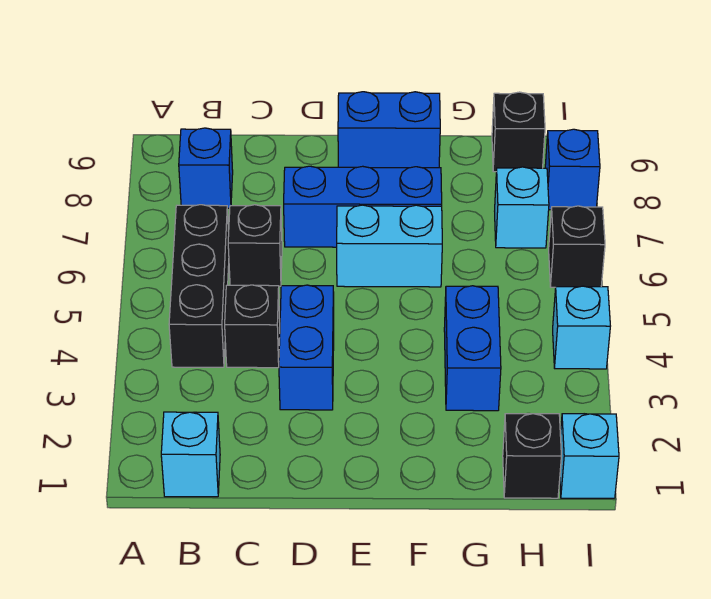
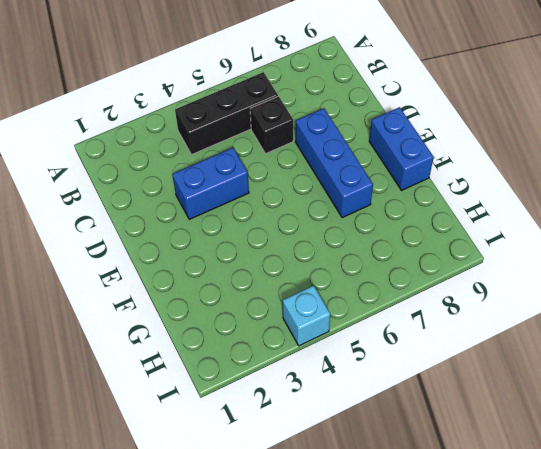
none -> cyan 1x1 brick [161,412,220,497]
none -> blue 1x1 brick [179,128,233,208]
none -> black 1x1 brick [225,285,280,368]

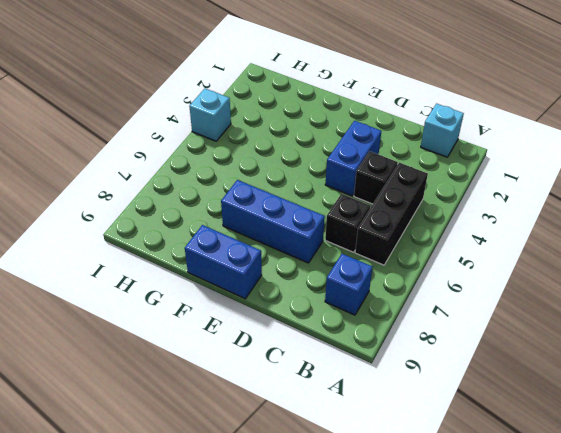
none -> cyan 1x2 brick [337,205,442,287]
none -> blue 1x2 brick [444,286,501,411]
none -> black 1x1 brick [503,414,561,498]

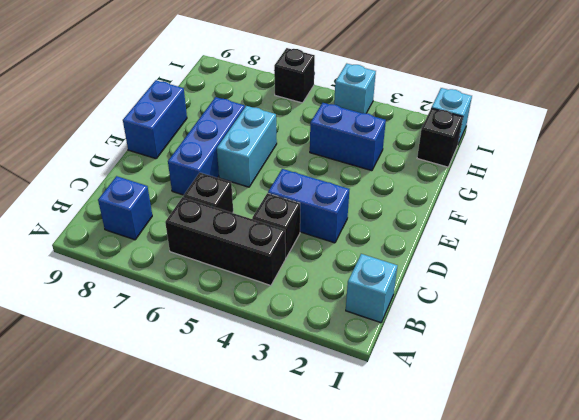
none -> cyan 1x1 brick [495,167,549,248]
none -> black 1x1 brick [492,92,545,172]
none -> blue 1x1 brick [545,129,600,210]

